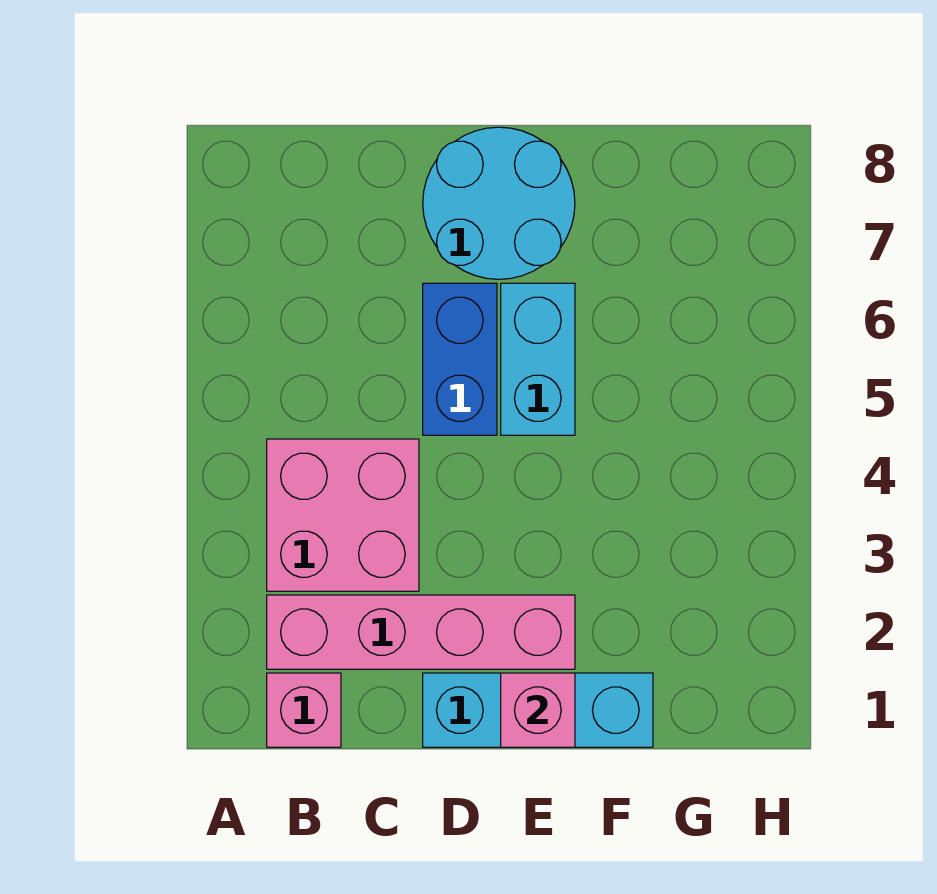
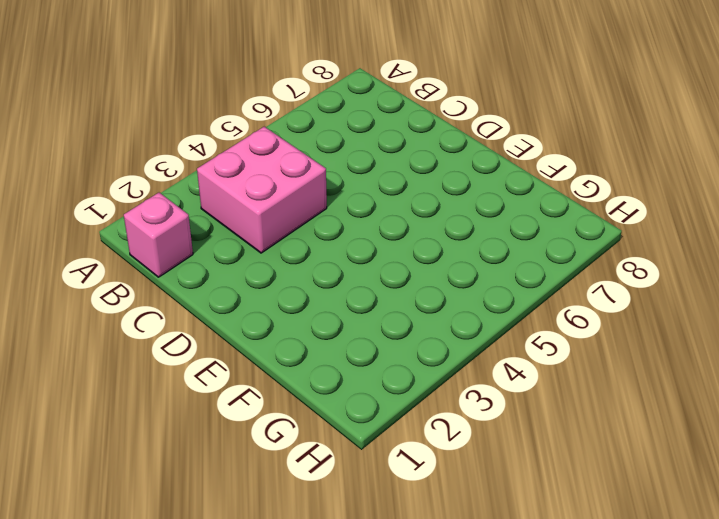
none -> pink 1x4 brick [267,595,575,669]
none -> cyan 1x3 brick [423,673,653,747]

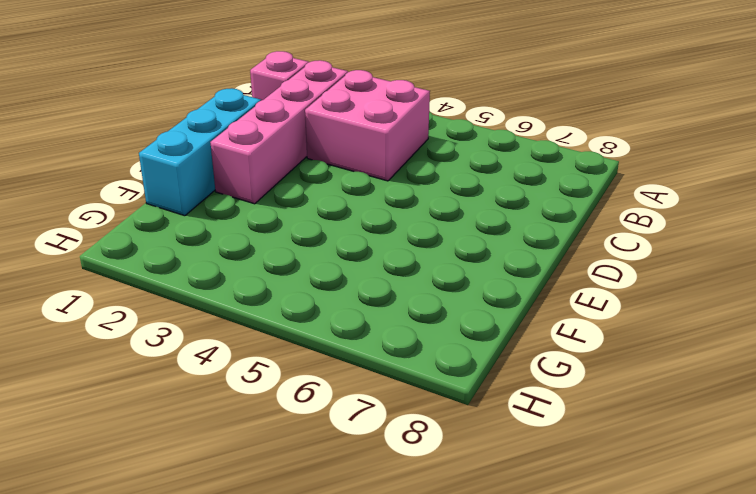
none -> blue 1x2 brick [423,283,497,435]
none -> cyan 2x2 round brick [423,127,575,279]

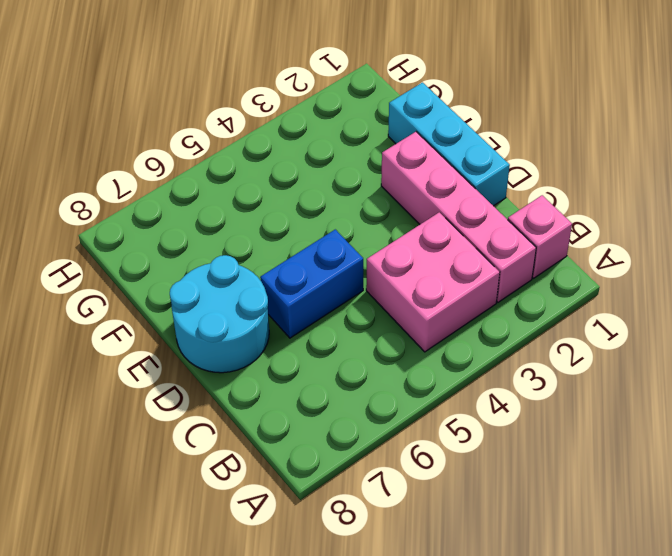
none -> cyan 1x2 brick [501,283,575,435]
none -> pink 1x1 brick [501,673,575,747]

